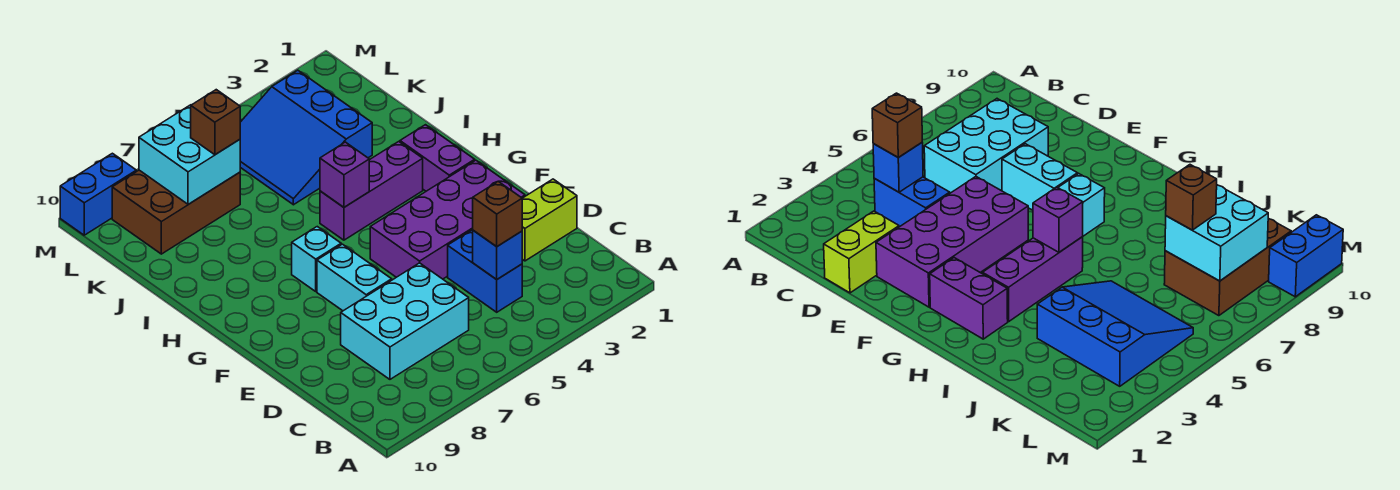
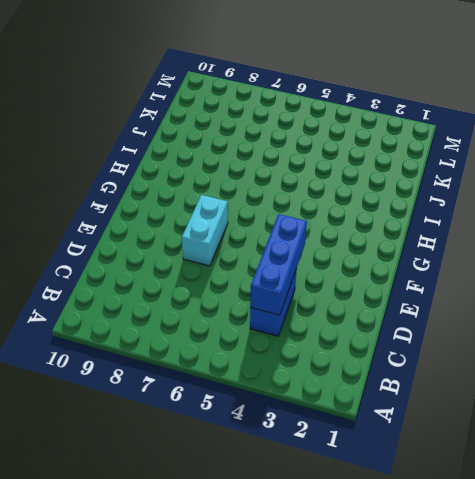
blue 1x3 brick [250,214,307,315] -> blue 1x1 brick [473,230,522,279]
none -> cyan 2x3 brick [341,263,469,379]
none -> lime 1x2 brick [522,179,577,261]
none -> purple 2x4 brick [370,160,525,279]

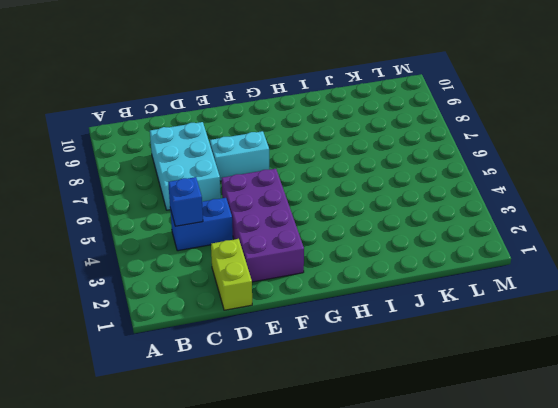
none -> purple 1x2 brick [400,125,475,191]
none -> cyan 1x1 brick [292,227,341,291]
none -> purple 1x3 brick [320,142,423,240]

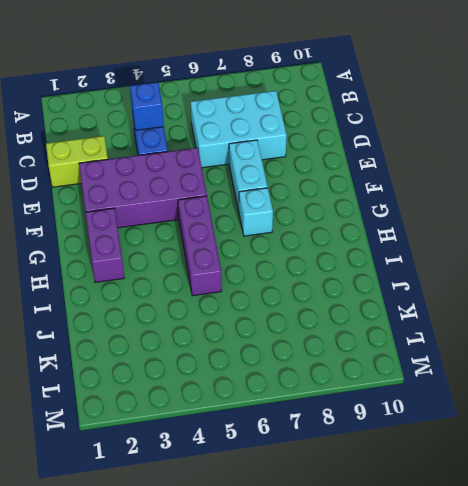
purple 1x3 brick [178,196,222,296] -> purple 1x3 brick turned to [320,142,423,240]
none -> blue 3x3 slope [240,70,372,205]
none -> brown 2x3 brick [112,170,240,254]
none -> blue 1x2 brick [60,153,136,235]

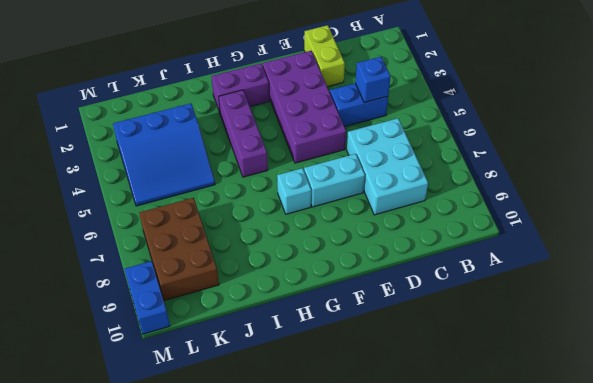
none -> purple 1x1 brick [320,142,369,207]
none -> cyan 2x2 brick [139,105,240,204]
none -> brown 1x1 brick [473,181,522,247]

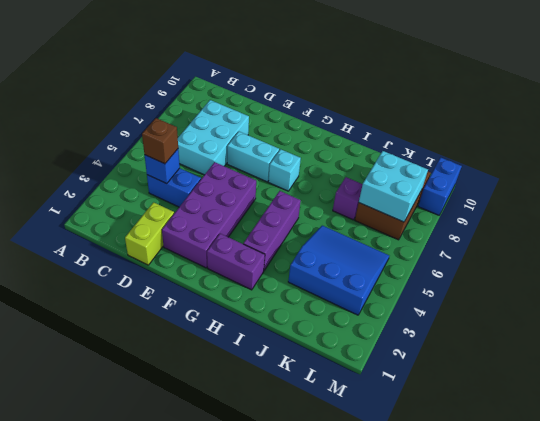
purple 1x1 brick [333,177,363,220] -> purple 1x1 brick moved to [320,142,369,207]
none -> brown 1x1 brick [191,90,240,155]

